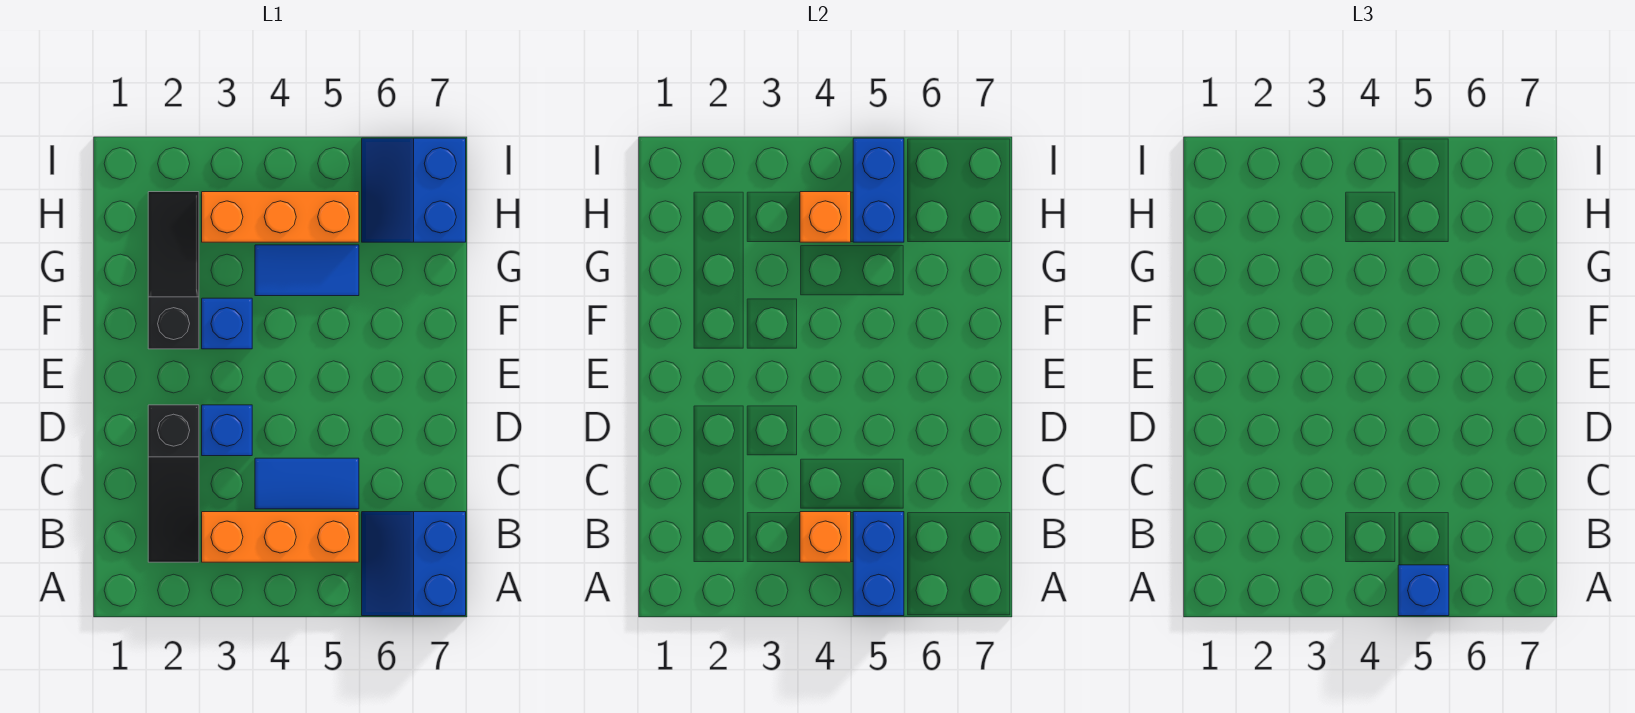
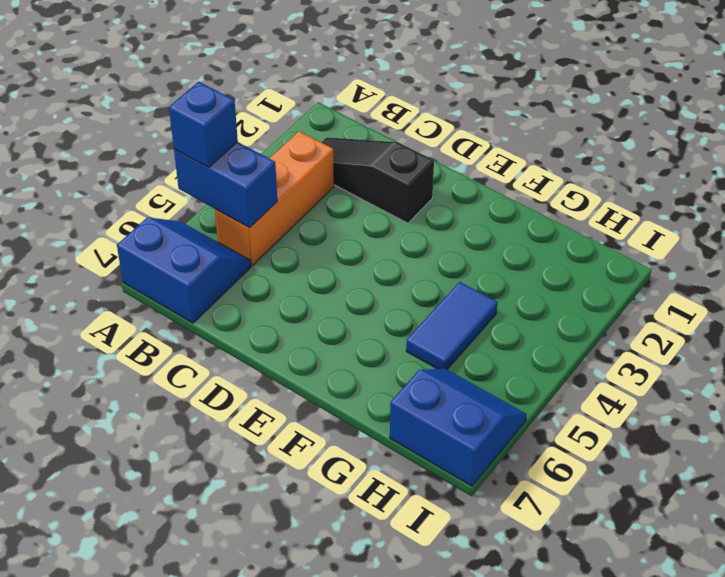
none -> blue 1x2 tile [255,458,359,509]
none -> blue 1x1 brick [202,405,252,456]
none -> black 1x3 slope [148,192,199,349]

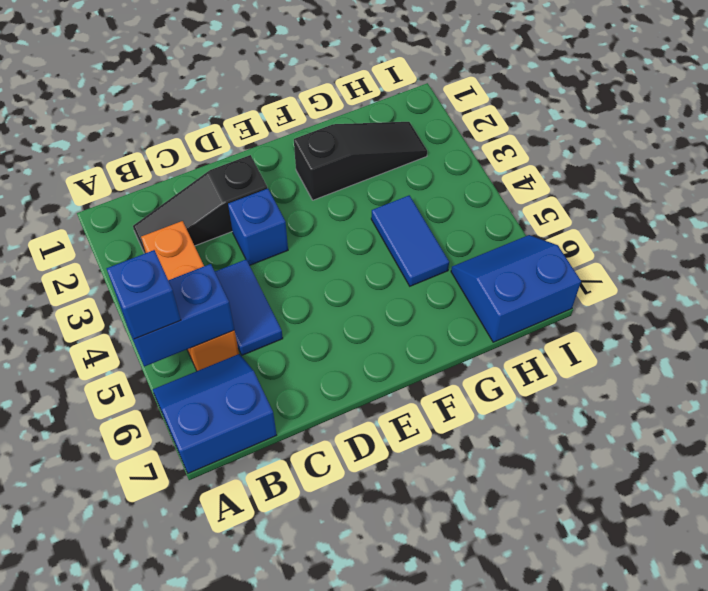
none -> blue 1x1 brick [202,298,252,349]
none -> orange 1x3 brick [202,192,359,242]
none -> orange 1x1 brick [800,512,851,562]

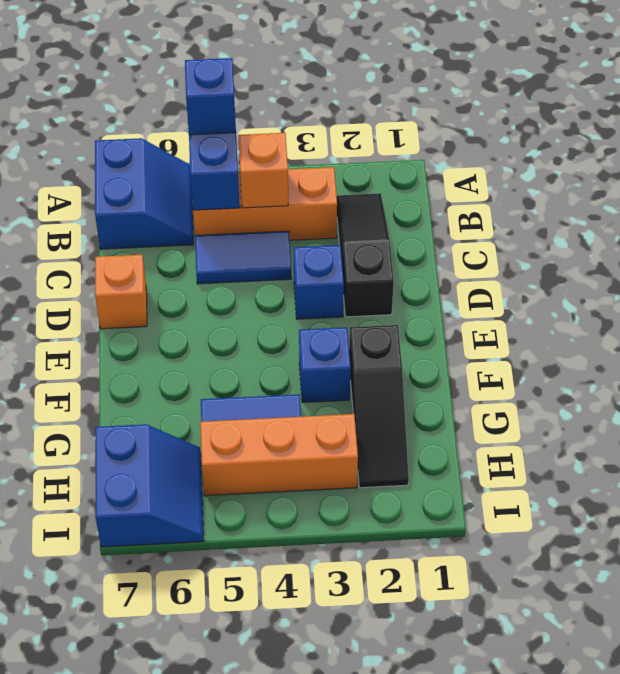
orange 1x1 brick [95,255,147,329] -> orange 1x1 brick moved to [800,192,851,242]
none -> blue 1x2 brick [853,138,904,242]

